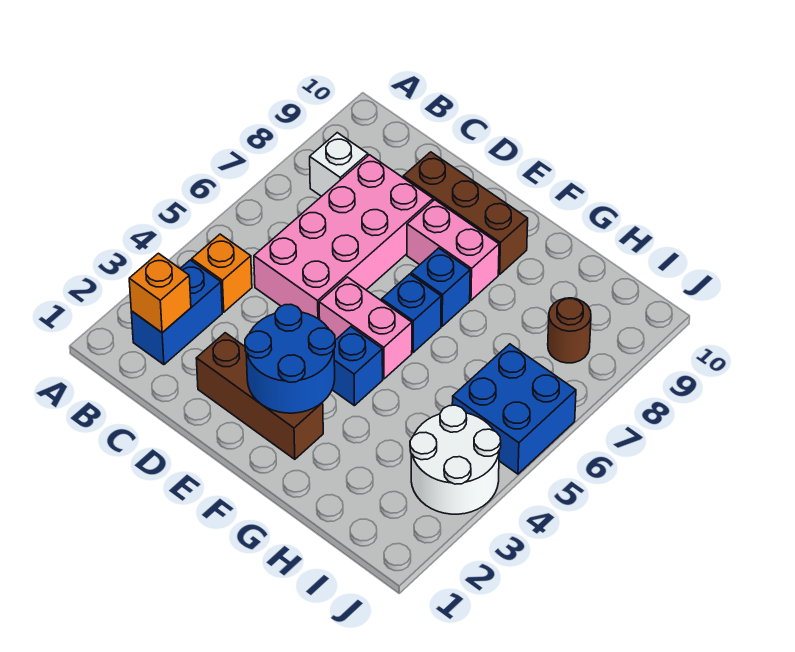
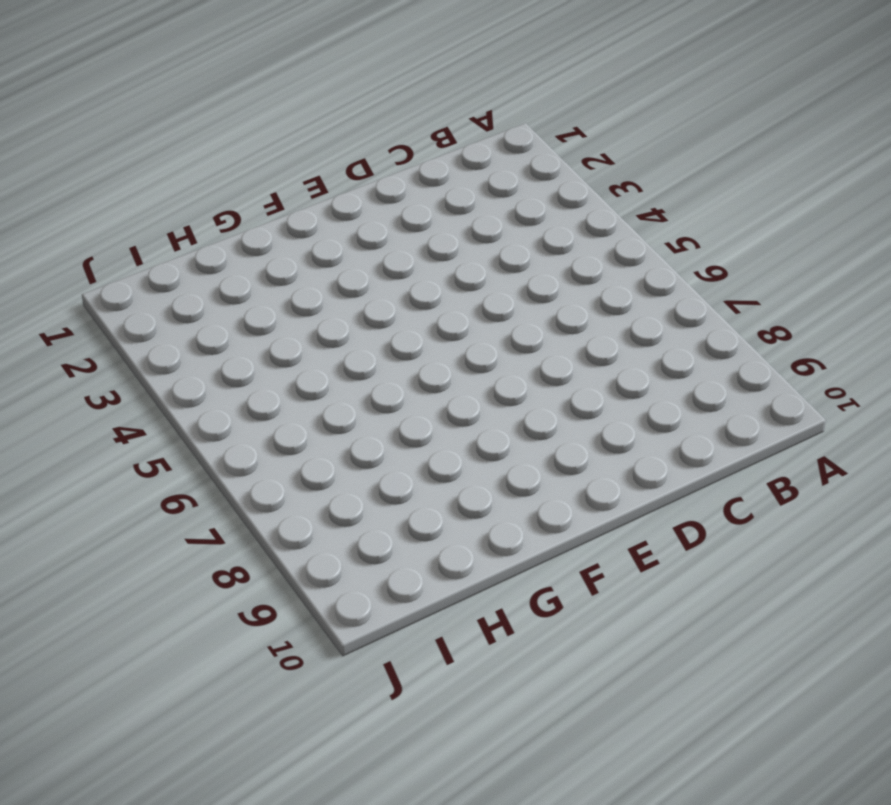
none -> blue 1x2 brick [131,260,222,365]
none -> orange 1x1 brick [192,234,252,312]
none -> white 1x1 brick [310,133,368,196]

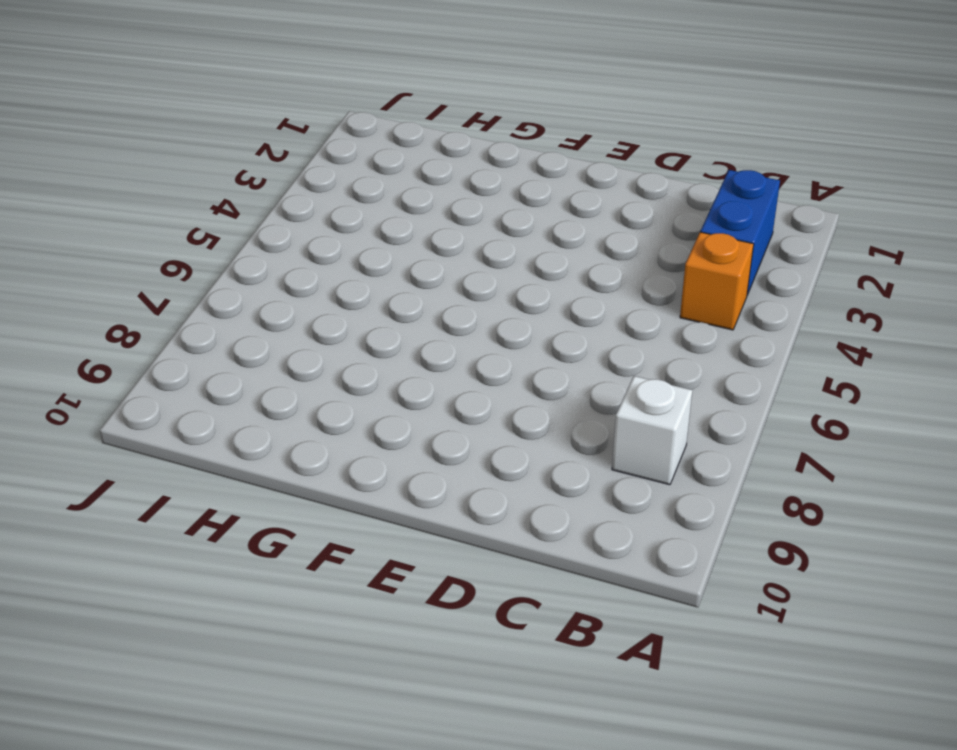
none -> pink 2x4 brick [254,155,433,320]
none -> brown 1x3 brick [196,333,323,459]
none -> brown 1x3 brick [403,152,528,274]

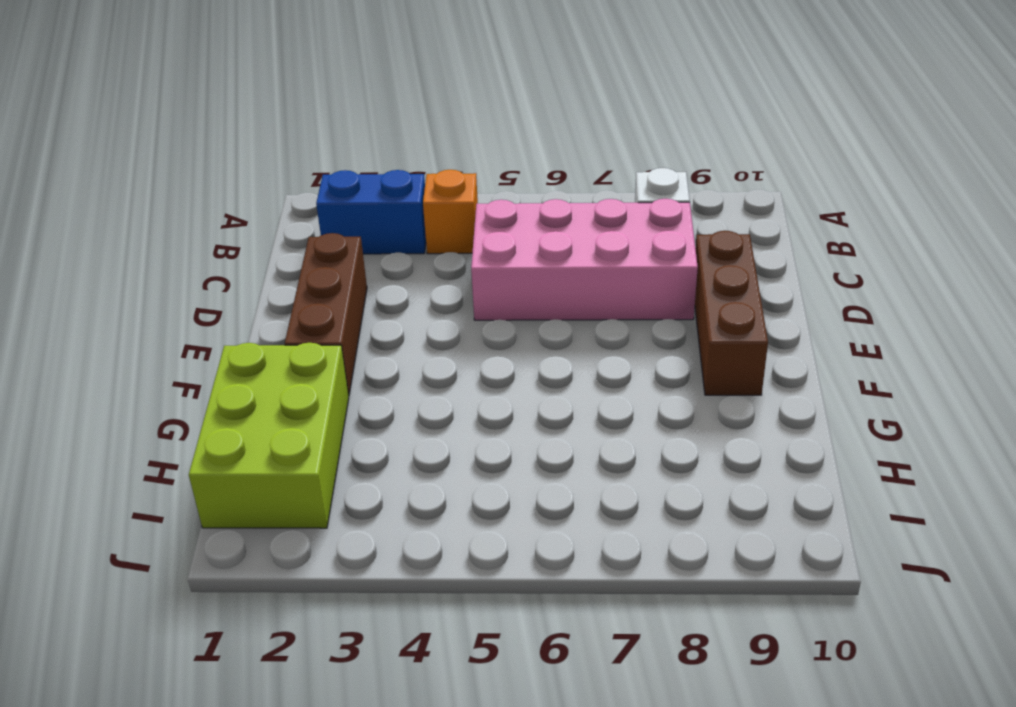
lime 2x3 brick [189,343,349,528] -> none
none -> pink 1x2 brick [319,277,412,379]
none -> pink 1x2 brick [407,200,499,300]
none -> blue 1x1 brick [332,327,383,406]

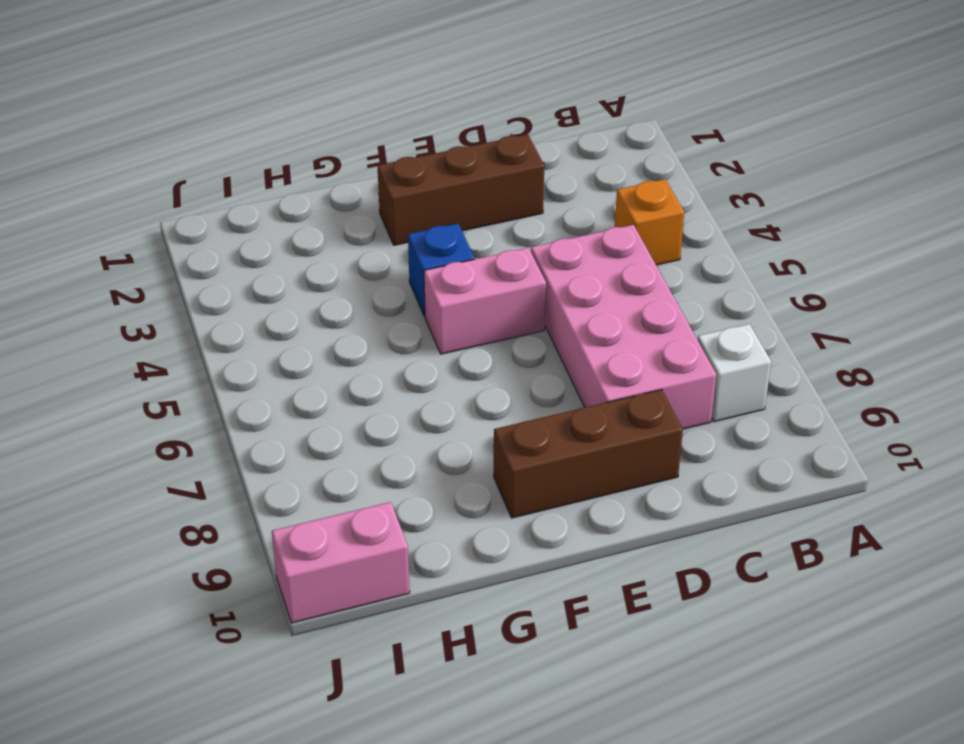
pink 1x2 brick [272,502,410,623] -> pink 1x2 brick moved to [407,200,499,300]
none -> blue 1x2 brick [131,260,222,365]
none -> blue 1x1 brick [382,274,441,352]
none -> blue 1x1 brick [411,248,470,326]

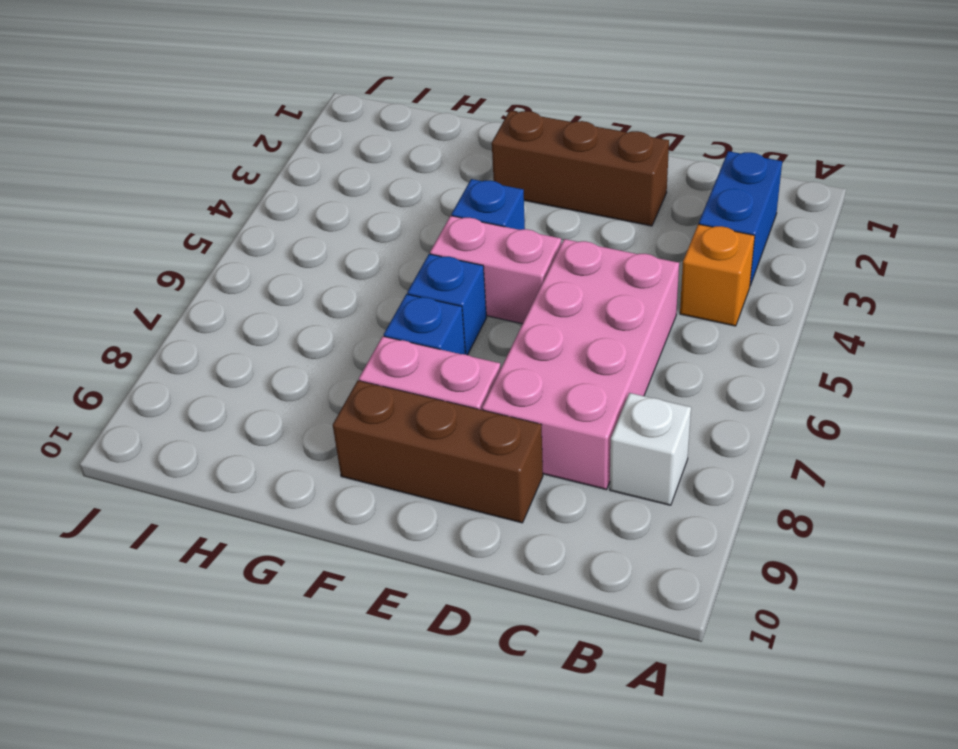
none -> white 2x2 round brick [410,405,501,514]
none -> blue 2x2 brick [452,344,576,474]
none -> brown 1x1 round brick [548,298,591,363]

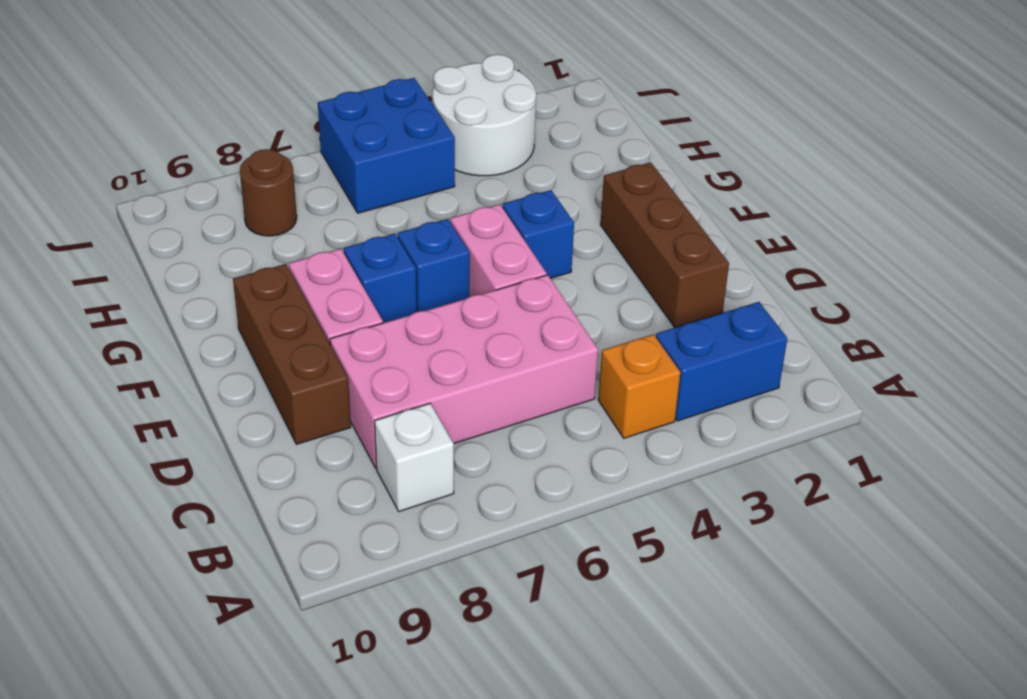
none -> orange 1x1 brick [129,253,191,333]
none -> blue 2x2 round brick [245,304,335,413]

